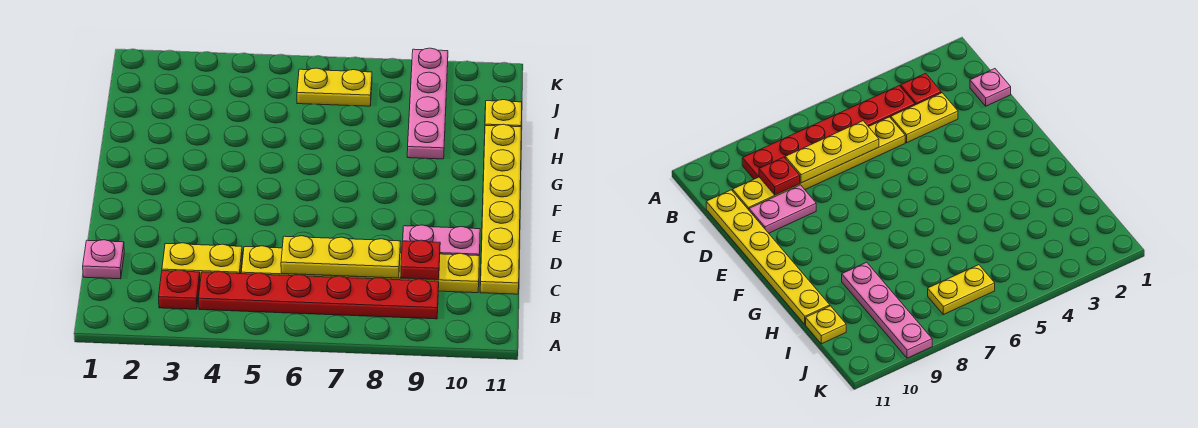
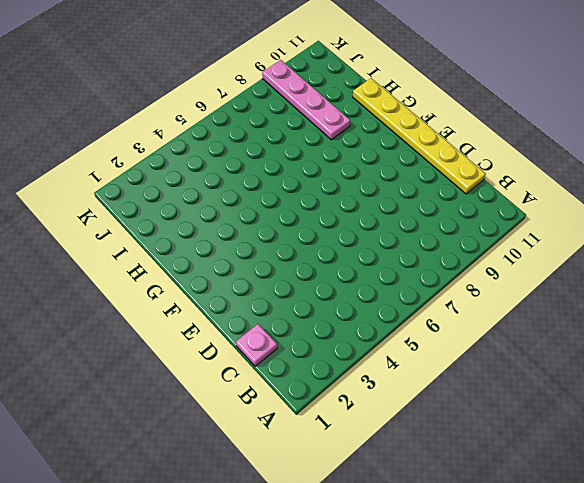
none -> red 1x1 plate [159,270,200,309]
none -> red 1x6 plate [199,272,439,319]
none -> yellow 1x2 plate [162,243,242,281]

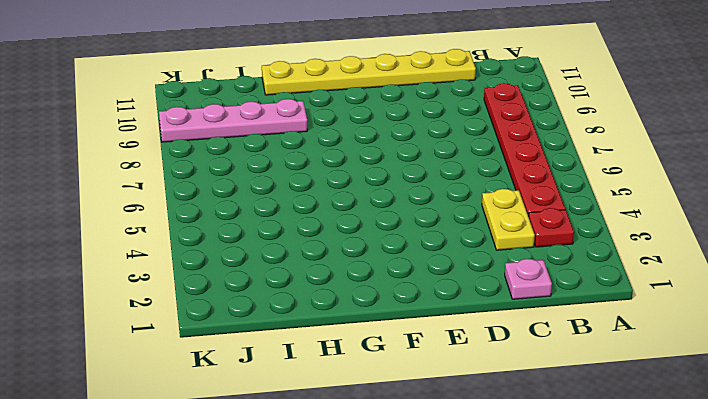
none -> yellow 1x6 plate [241,246,479,293]
none -> pink 1x2 plate [403,225,480,256]
none -> yellow 1x1 plate [485,100,522,127]

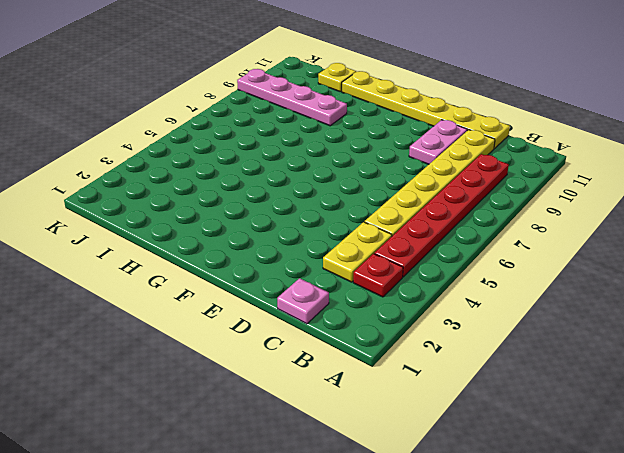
none -> yellow 1x2 plate [297,68,372,106]
none -> yellow 1x3 plate [281,236,400,278]
none -> red 1x1 plate [401,240,440,280]

